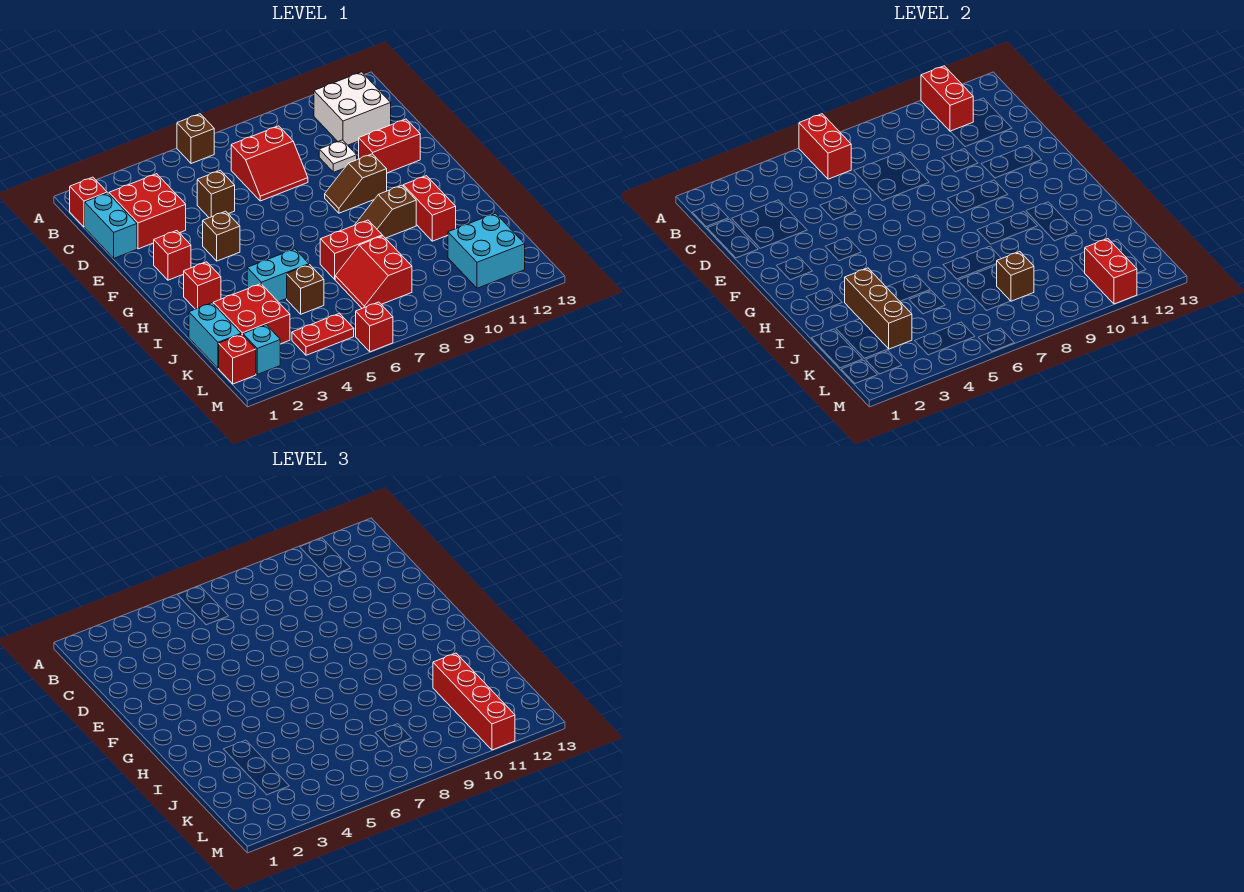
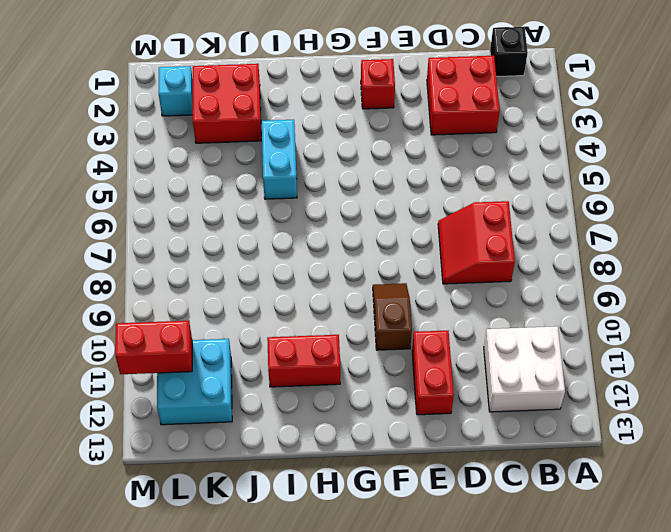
black 1x1 brick [490,27,528,77] -> red 1x1 brick [70,177,107,227]
none -> brown 1x1 brick [177,114,215,164]
none -> cyan 1x2 brick [85,193,137,258]
none -> brown 1x1 brick [197,170,235,218]
none -> white 1x1 plate [319,140,357,172]

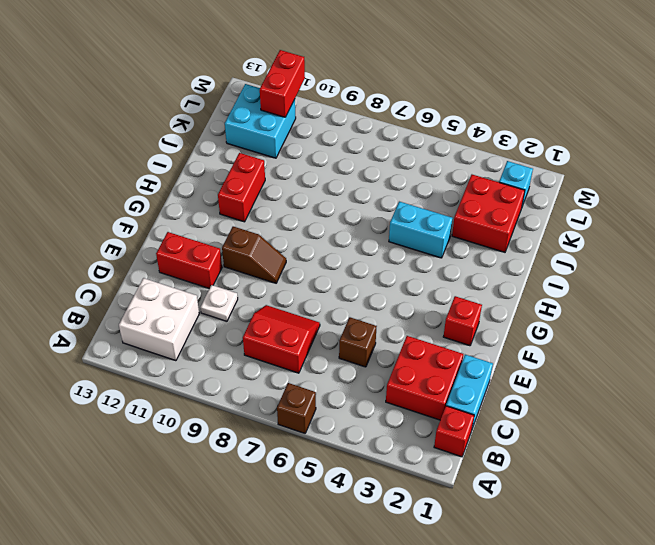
none -> brown 1x1 brick [203,211,240,261]
none -> red 1x1 brick [184,262,221,309]
none -> brown 1x2 slope [355,185,416,238]
none -> red 1x2 brick [320,220,382,279]

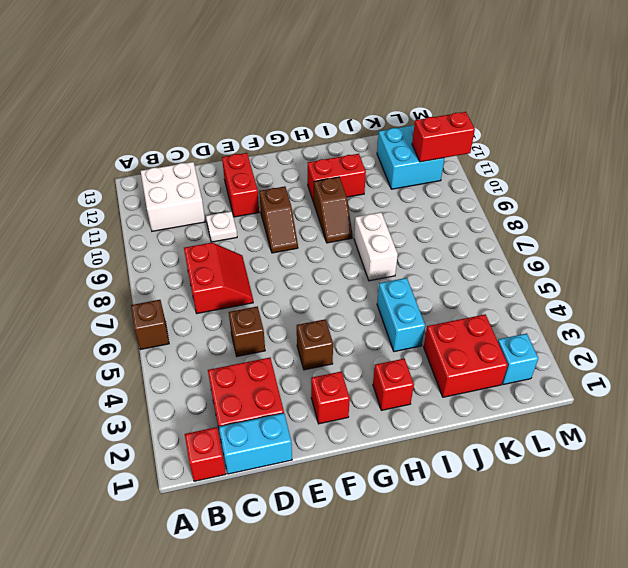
white 1x2 brick [354,212,398,281] -> red 1x2 brick [320,220,382,279]
none -> cyan 1x2 brick [189,303,241,368]
none -> brown 1x1 brick [287,265,324,314]
none -> red 2x2 slope [335,236,412,308]
none -> red 1x1 brick [219,334,256,384]

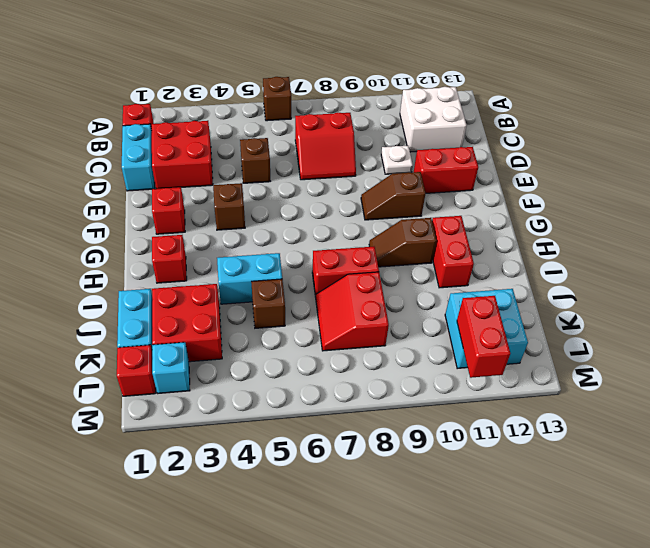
none -> red 1x2 plate [292,314,354,355]
none -> red 1x1 brick [356,302,393,352]
none -> red 1x2 brick [799,114,851,179]
none -> red 1x2 brick [921,66,973,131]

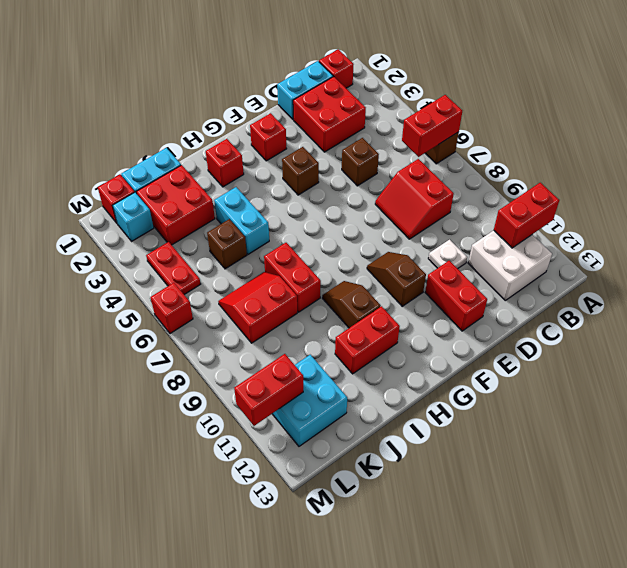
none -> brown 1x3 brick [845,268,912,349]
none -> brown 1x1 brick [997,252,1034,301]
none -> red 1x4 brick [433,653,515,750]

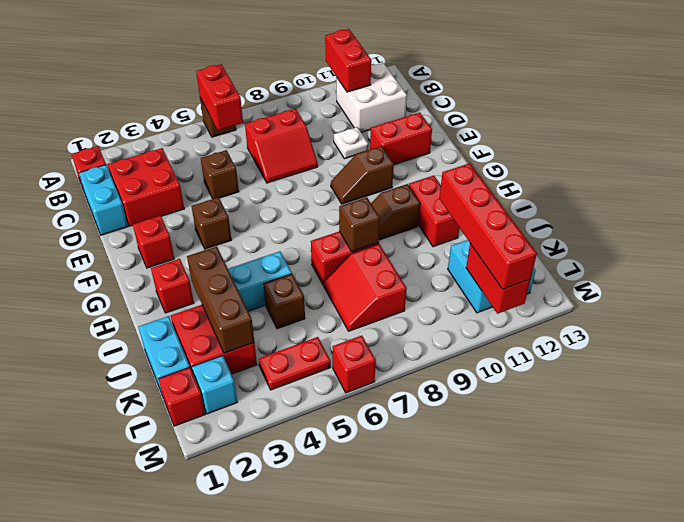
brown 1x1 brick [339,197,380,252] -> brown 1x1 brick moved to [997,252,1034,301]

